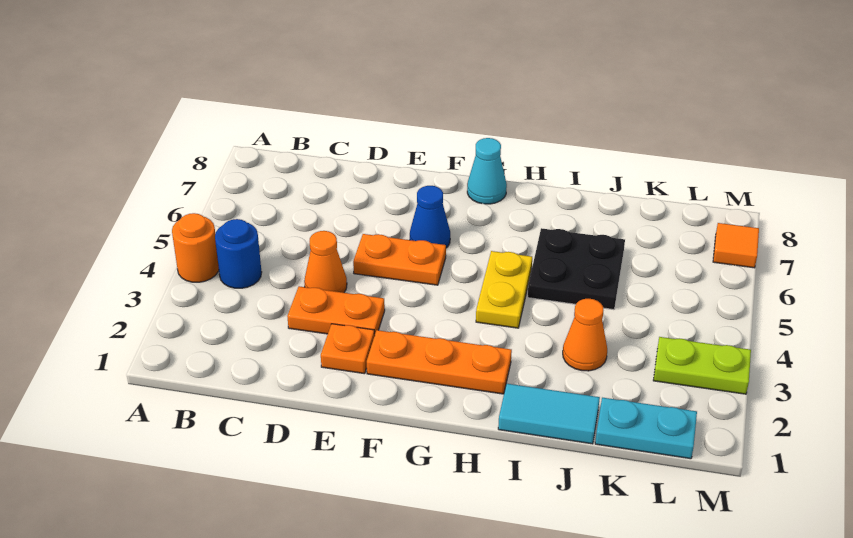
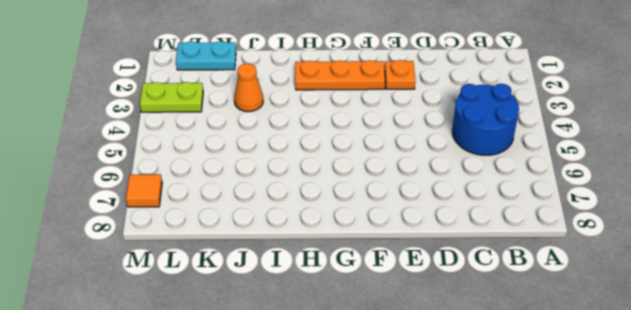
blue 2x2 round brick [452,84,519,155] -> blue 1x1 round brick [215,219,262,288]
none -> orange 1x1 round brick [172,213,219,282]
none -> orange 1x2 plate [287,286,385,336]
none -> orange 1x1 cone [304,231,347,293]

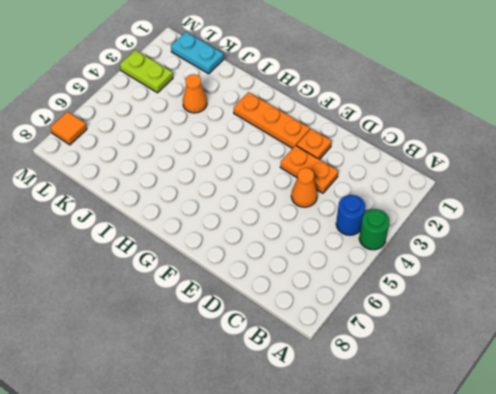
green 1x1 round brick [359,209,389,250] -> orange 1x1 round brick [172,213,219,282]
none -> orange 1x2 plate [353,234,446,285]
none -> blue 1x1 cone [410,186,450,248]
none -> cyan 1x1 cone [467,138,507,204]

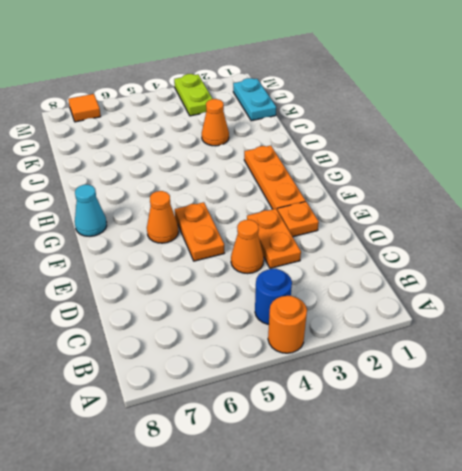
orange 1x1 cone [147,191,179,243] -> blue 1x1 cone [410,186,450,248]
none -> yellow 1x2 plate [476,251,532,328]
none -> cyan 1x2 tile [498,384,600,444]
none -> black 2x2 plate [528,228,625,310]

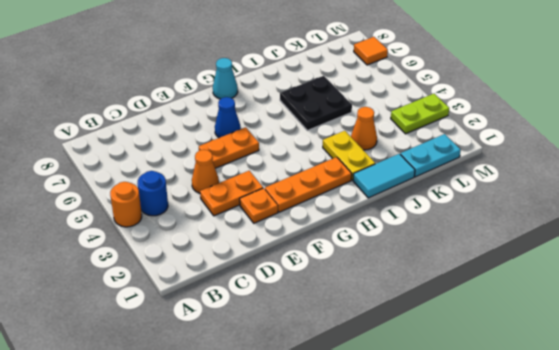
yellow 1x2 plate [323,131,375,180] -> yellow 1x2 plate moved to [476,251,532,328]

